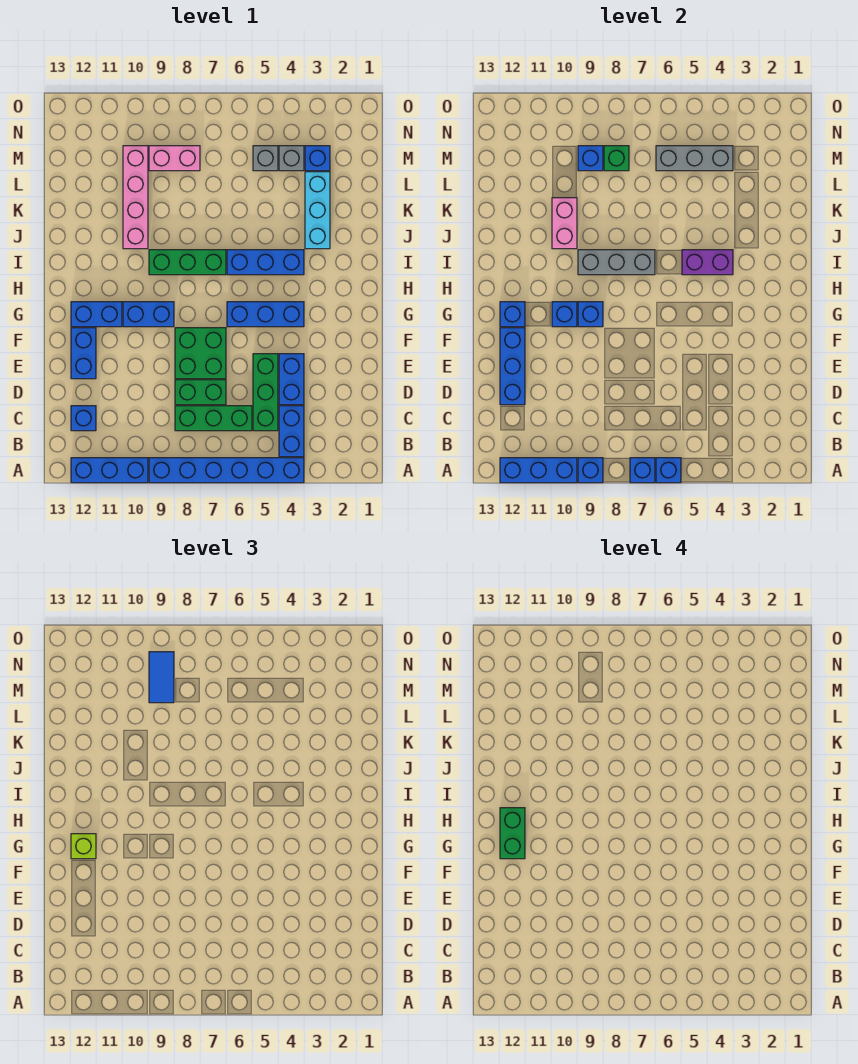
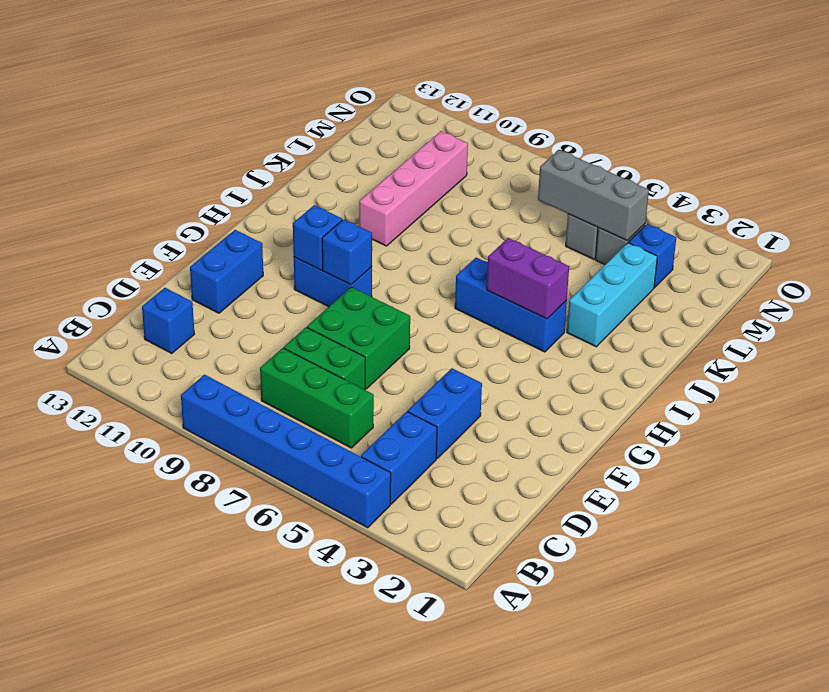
none -> blue 1x3 brick [71,458,148,483]
none -> green 1x3 brick [253,354,278,431]
none -> blue 1x3 brick [227,302,304,327]
none -> blue 1x2 brick [71,302,122,327]

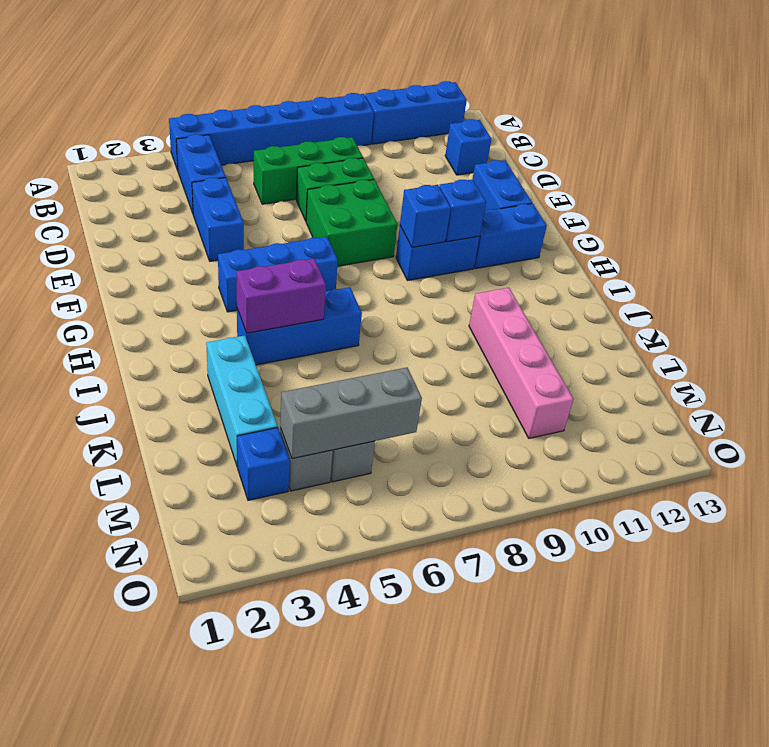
none -> green 1x3 brick [253,354,278,431]
none -> green 1x3 brick [149,250,226,275]
none -> pink 1x2 brick [149,146,200,171]
none -> blue 1x1 brick [656,458,681,483]

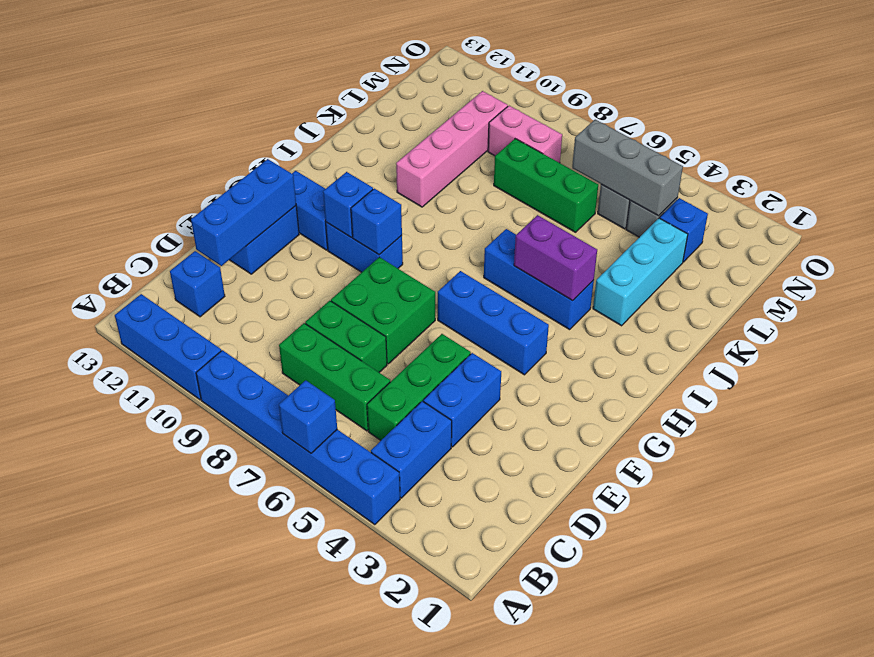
green 1x3 brick [494,139,598,232] -> green 1x3 brick moved to [149,250,226,275]
none -> blue 1x1 brick [630,458,655,483]
none -> blue 1x1 brick [578,458,603,483]
none -> blue 1x3 brick [500,458,577,483]
none -> blue 1x1 brick [500,302,525,327]

